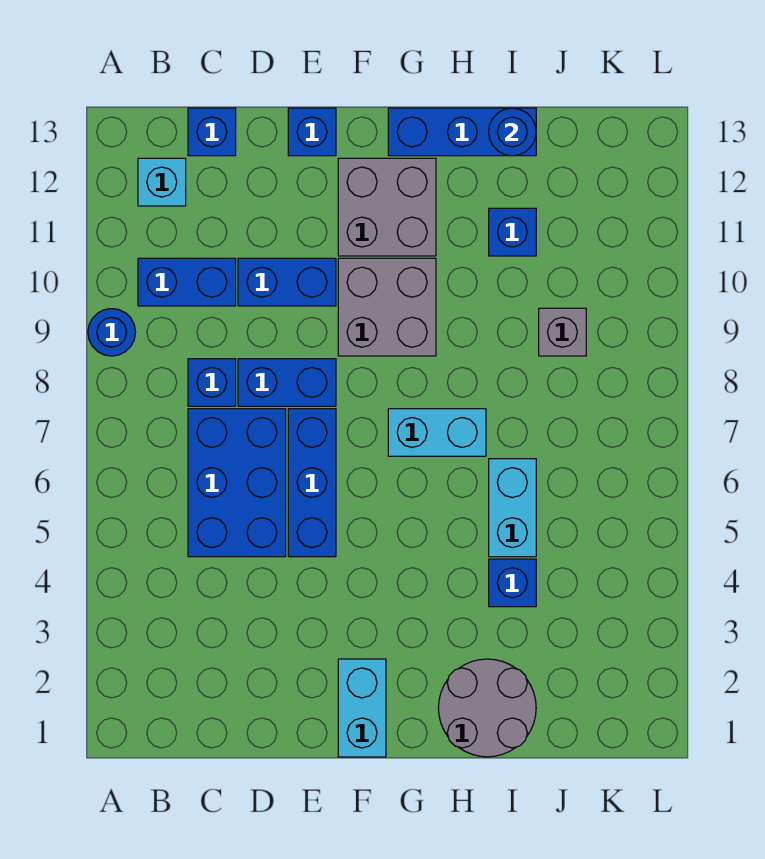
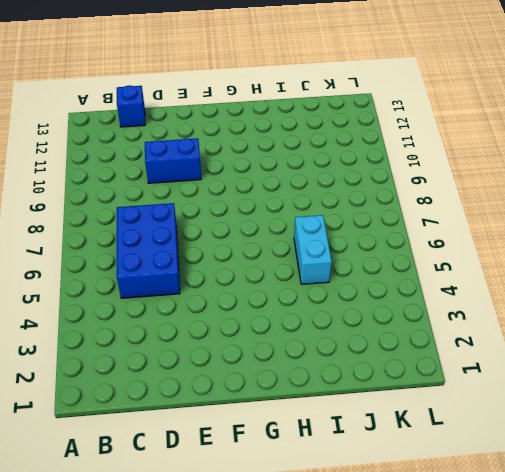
none -> blue 1x1 round brick [88,309,136,356]
none -> blue 1x2 brick [138,258,236,306]
none -> cyan 1x1 brick [138,158,186,206]

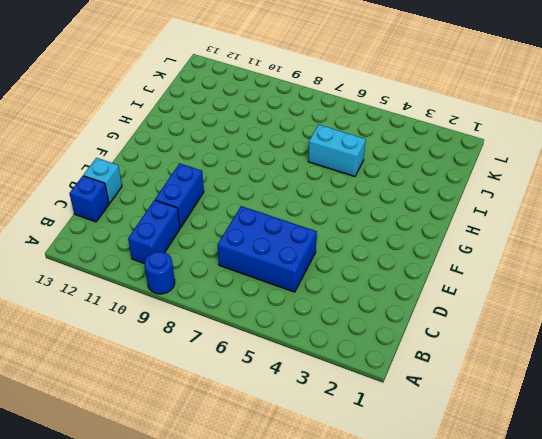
cyan 1x1 brick [83,158,122,203] -> cyan 1x1 brick moved to [138,158,186,206]
none -> blue 1x1 brick [188,359,236,406]
none -> blue 1x2 brick [238,359,336,406]
none -> blue 1x3 brick [288,409,336,557]

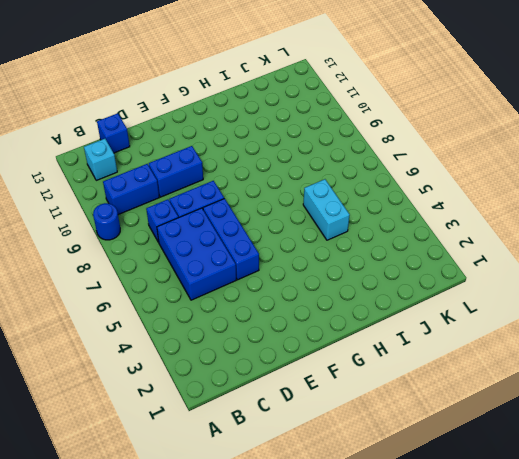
none -> blue 1x1 brick [288,108,336,156]
none -> cyan 1x2 brick [338,659,386,757]
none -> grey 2x2 brick [338,258,436,356]

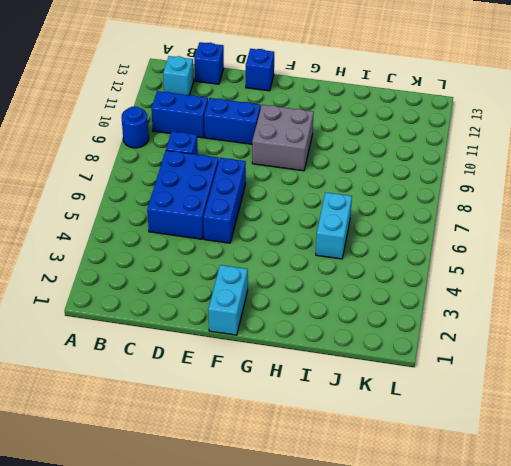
none -> blue 1x2 brick [238,359,336,406]
none -> grey 2x2 brick [338,158,436,256]
none -> cyan 1x2 brick [388,409,486,456]

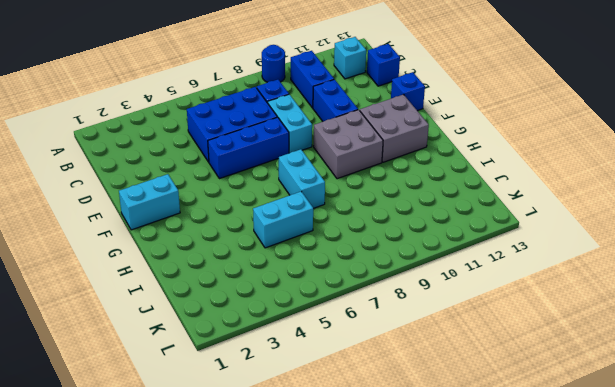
cyan 1x2 brick [268,94,312,153] -> blue 1x2 brick [238,359,336,406]
none -> blue 1x3 brick [388,108,536,156]
none -> grey 2x2 round brick [438,659,536,757]
none -> blue 1x1 brick [489,559,536,607]

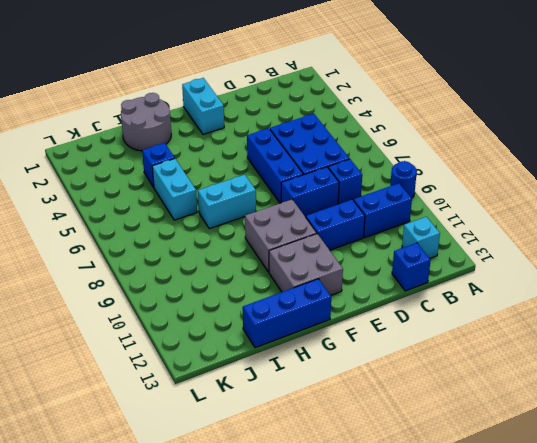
none -> blue 1x1 brick [288,108,336,156]
none -> blue 1x1 brick [489,208,536,256]
none -> grey 1x1 brick [539,308,586,356]

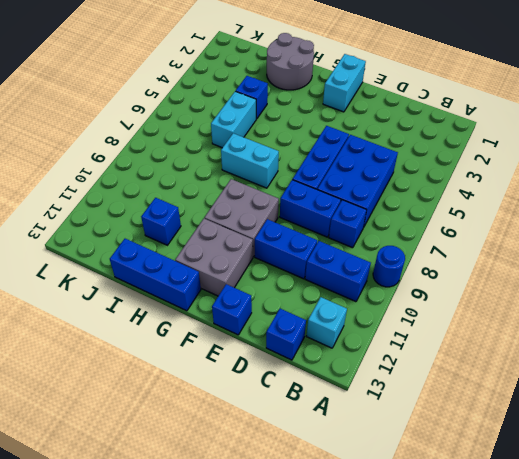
none -> grey 1x1 brick [539,308,586,356]
none -> blue 1x1 round brick [489,108,536,156]

